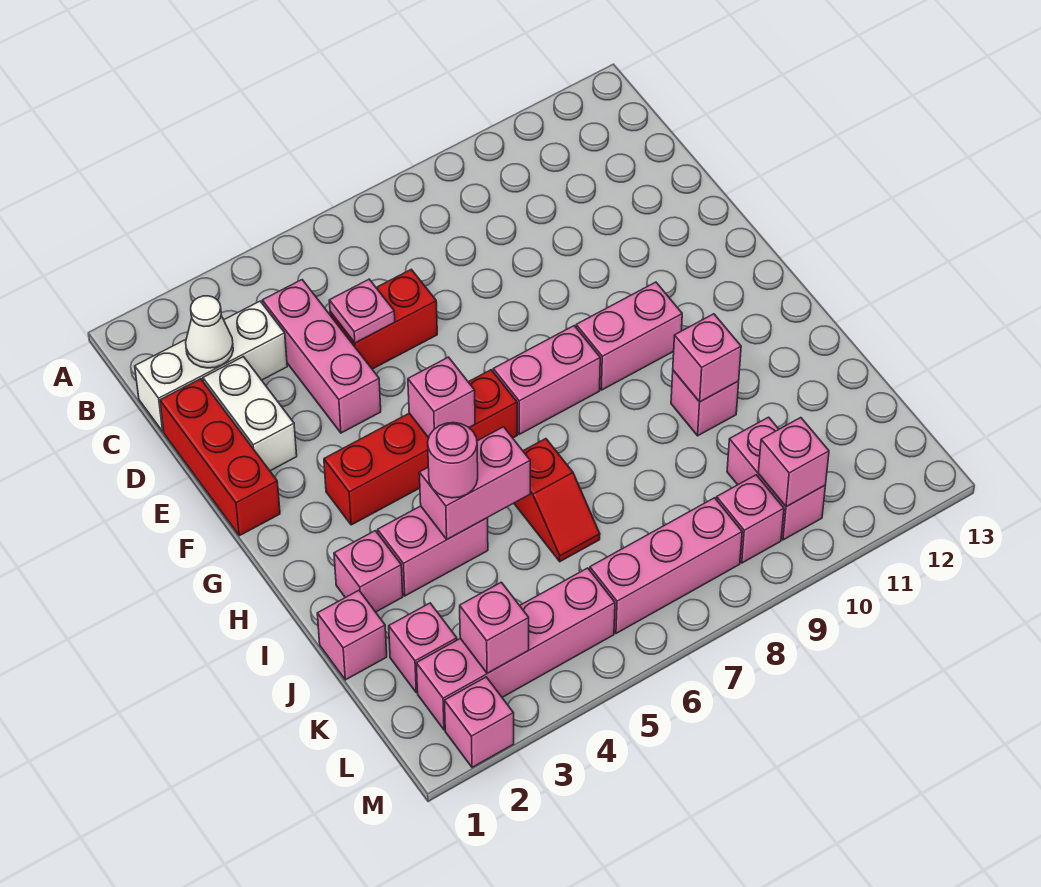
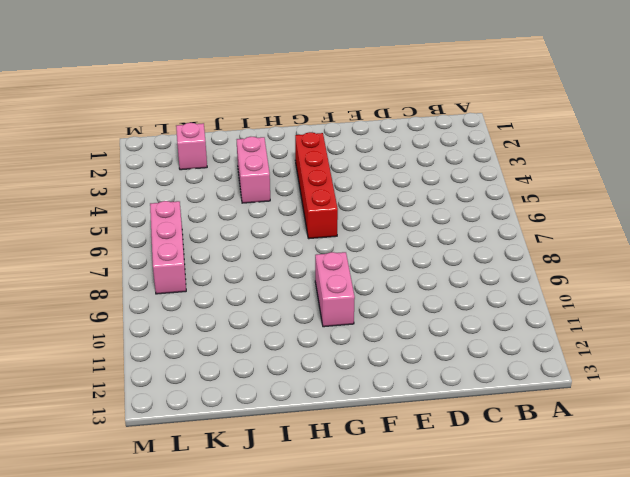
none -> white 1x3 brick [135,301,287,432]
none -> pink 1x3 brick [262,280,381,433]
none -> red 1x3 brick [160,379,280,536]

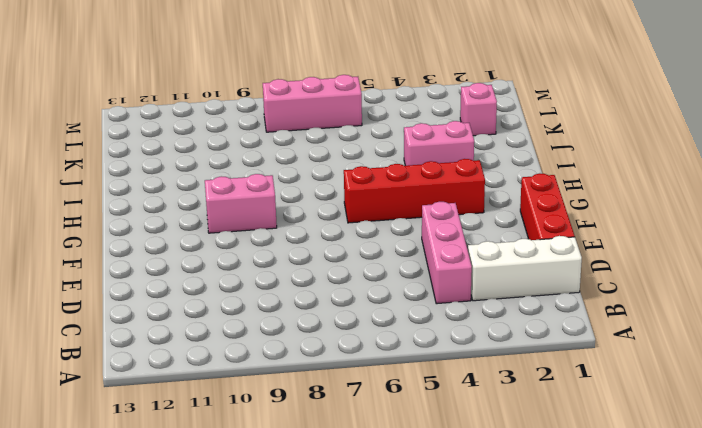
none -> white 1x2 brick [203,357,297,471]
none -> red 1x2 brick [330,269,437,369]
none -> pink 1x2 brick [493,326,600,434]

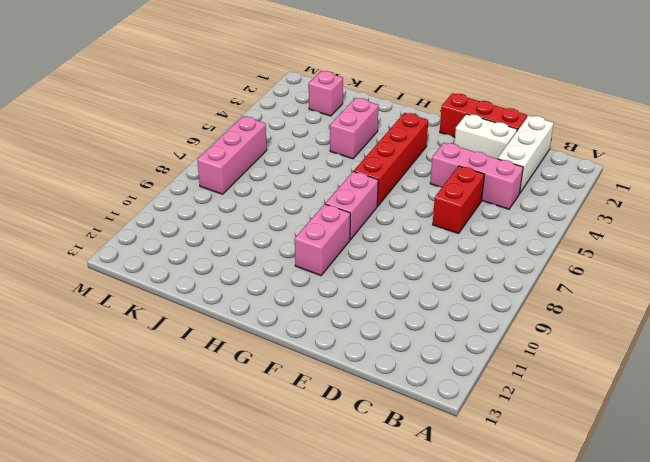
none -> pink 1x1 brick [334,531,403,612]
none -> red 1x2 slope [514,439,600,561]
none -> pink 1x1 brick [671,370,739,436]

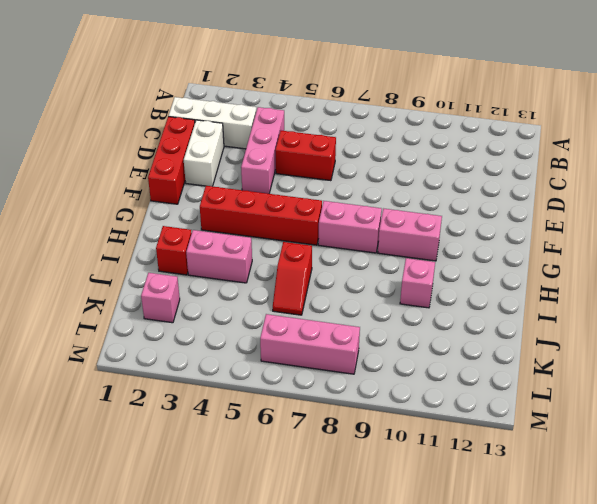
red 1x1 brick [156,226,192,275] -> pink 1x1 brick [334,531,403,612]
none -> pink 1x1 brick [317,590,387,680]
none -> pink 1x2 brick [727,417,825,540]
none -> pink 1x4 brick [416,568,615,730]

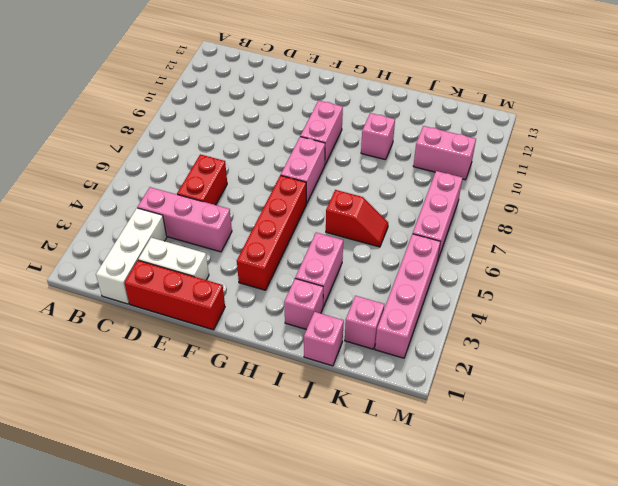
none -> pink 1x1 brick [716,475,784,563]
none -> pink 1x1 brick [445,677,514,767]
none -> white 1x1 cone [186,296,233,368]

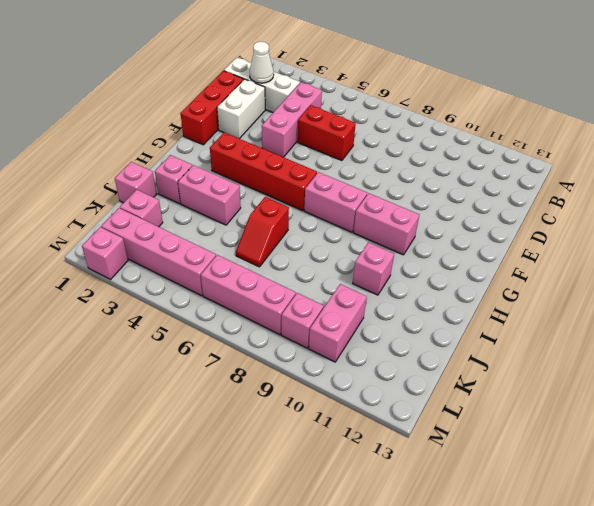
none -> pink 1x1 plate [329,279,395,343]
none -> pink 1x1 brick [408,357,475,438]
none -> pink 1x2 brick [419,427,530,539]

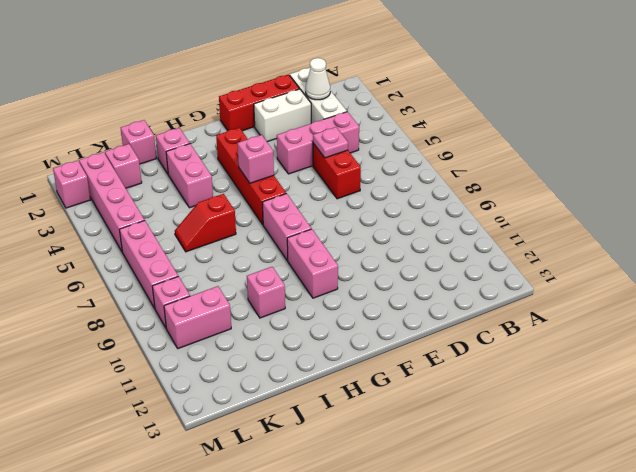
none -> pink 1x2 brick [419,427,530,539]
none -> pink 1x1 brick [673,314,741,402]
none -> pink 1x1 brick [460,582,529,673]

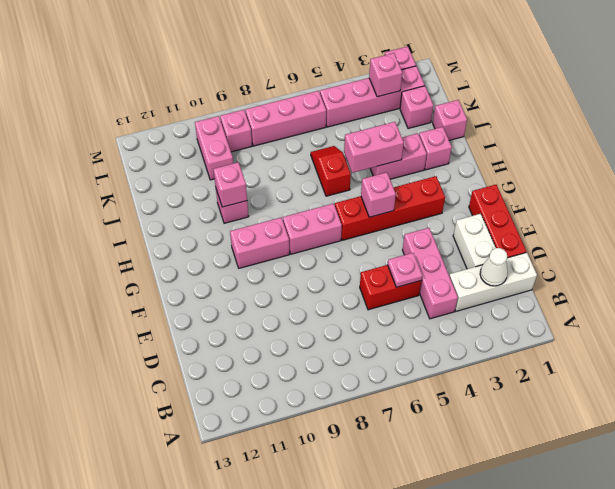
none -> pink 1x1 brick [758,418,829,507]
none -> pink 1x1 round brick [428,423,478,498]

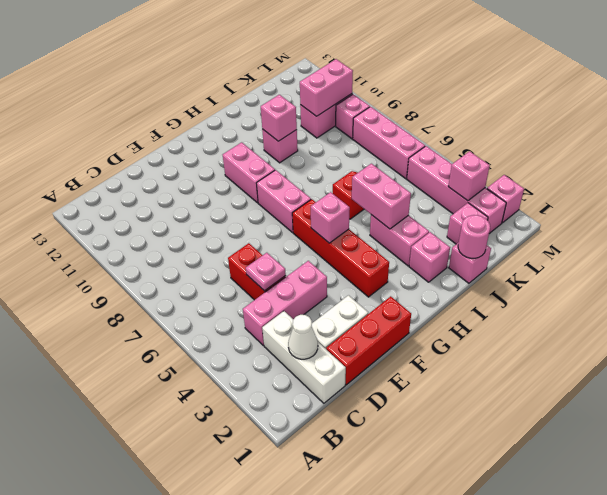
pink 1x1 round brick [458,215,490,258] -> pink 1x1 round brick moved to [428,423,478,498]
pink 1x2 brick [300,59,353,116] -> pink 1x1 brick [758,418,829,507]

